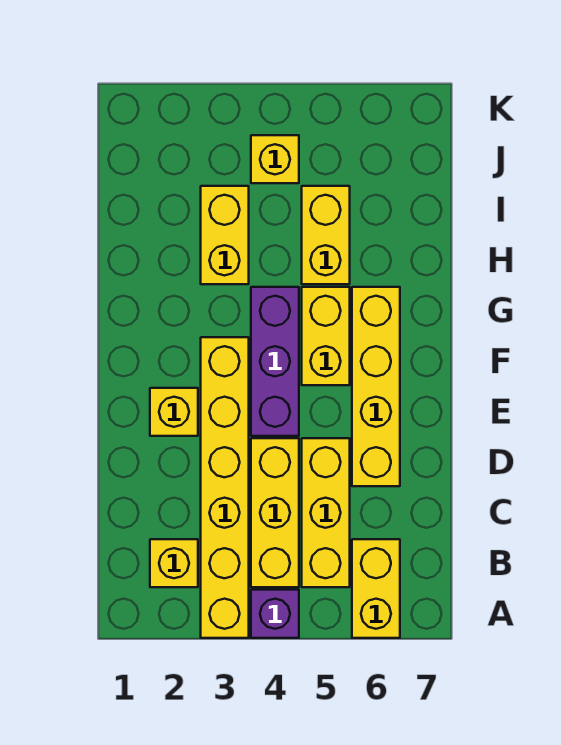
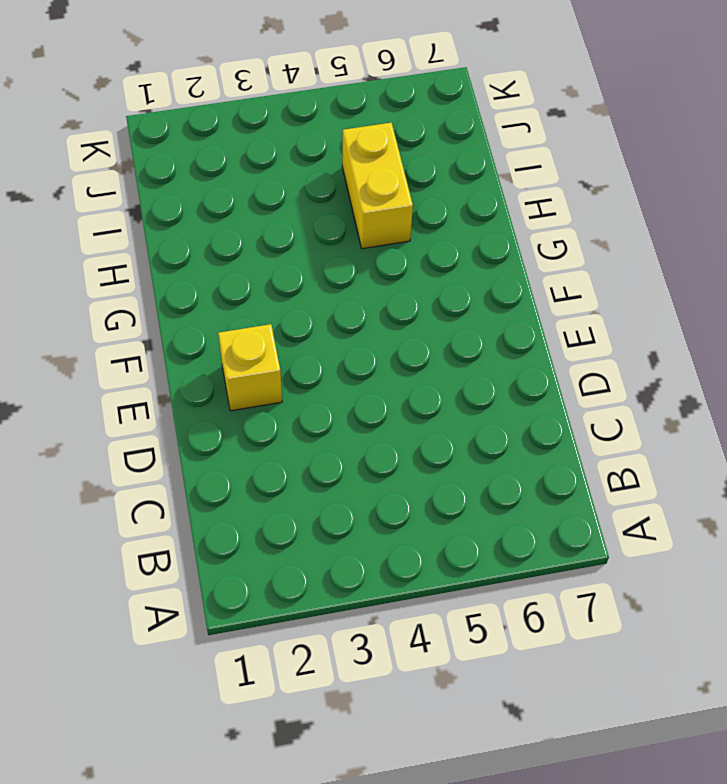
none -> yellow 1x6 brick [201,337,249,638]
none -> purple 1x1 brick [251,590,299,638]
none -> yellow 1x2 brick [352,539,400,638]

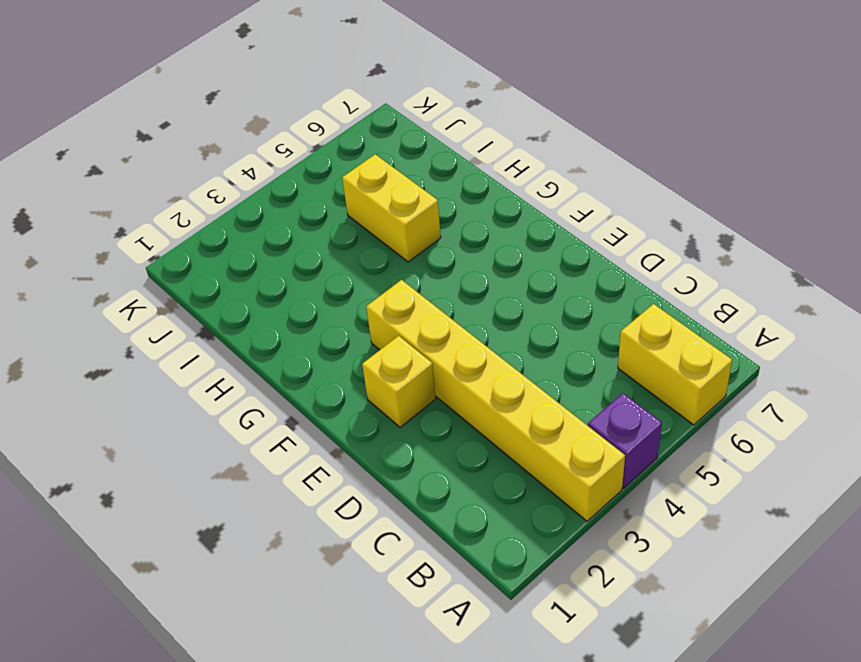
none -> yellow 1x1 brick [150,539,198,587]
none -> yellow 1x3 brick [251,438,299,587]
none -> yellow 1x3 brick [302,438,350,587]

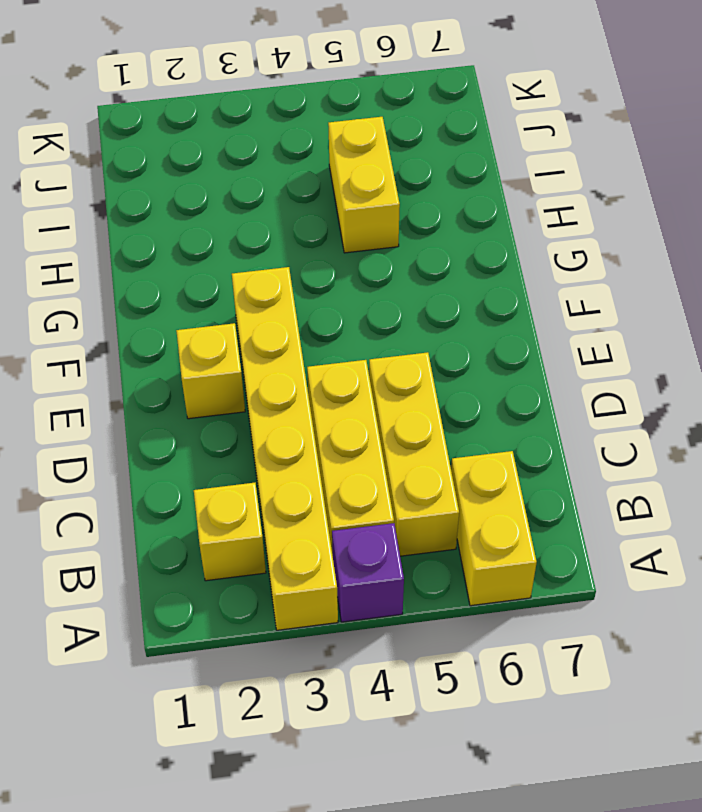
none -> yellow 1x4 brick [352,287,400,486]
none -> purple 1x3 brick [251,287,299,436]
none -> yellow 1x2 brick [302,287,350,385]

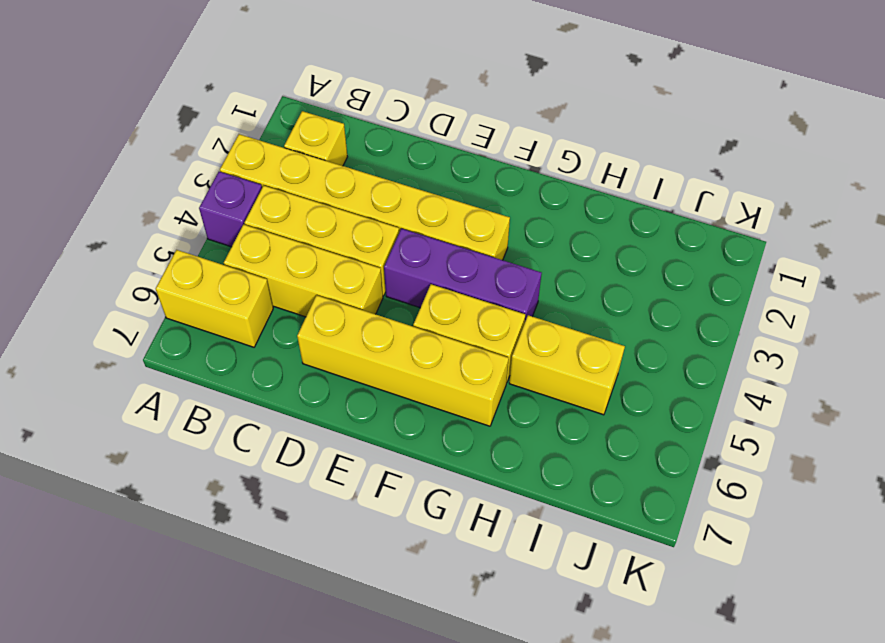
none -> yellow 1x1 brick [150,388,198,436]
none -> yellow 1x2 brick [201,186,249,284]
none -> yellow 1x1 brick [251,135,299,183]

